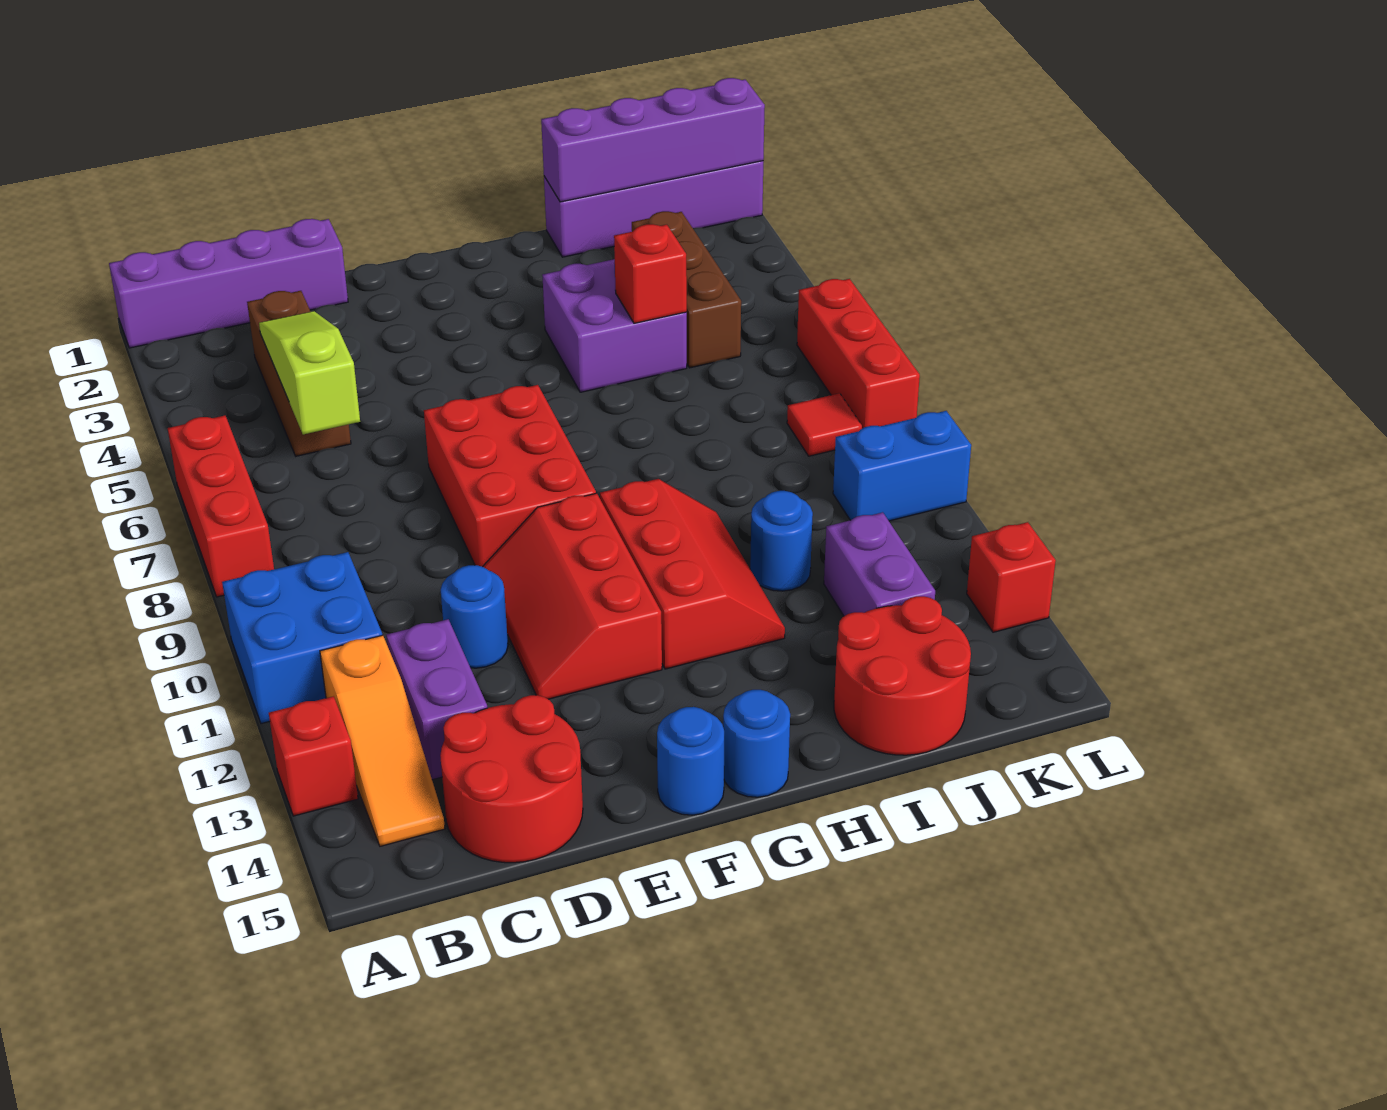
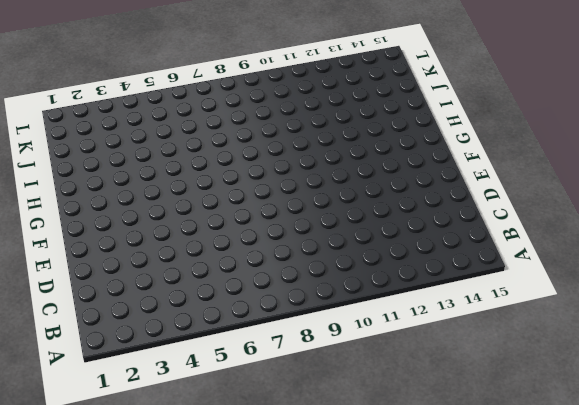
none -> purple 1x4 brick [109,219,348,348]
none -> red 1x3 brick [168,415,274,597]
none -> blue 2x2 brick [222,552,382,724]

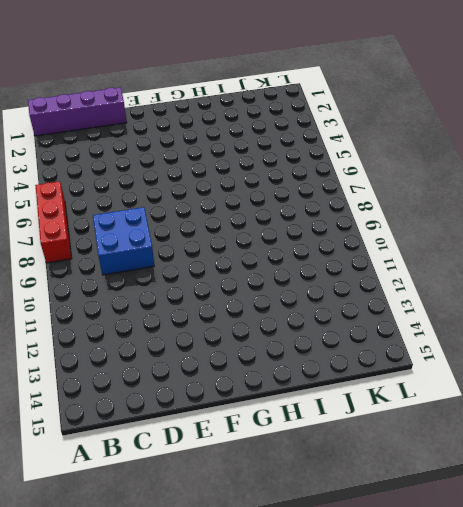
blue 2x2 brick [93,207,154,275] -> blue 2x2 brick moved to [222,552,382,724]
none -> red 1x1 brick [269,696,358,816]
none -> orange 1x3 slope [320,635,445,846]
none -> brown 1x3 brick [247,291,351,456]

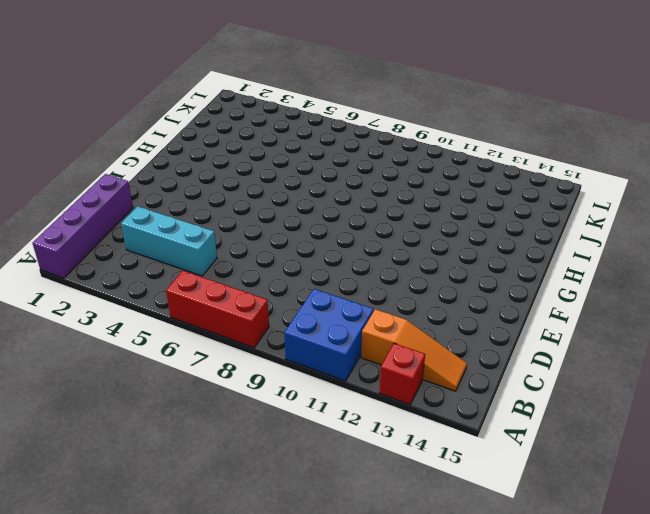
cyan 1x3 brick [121,206,217,276] -> brown 1x3 brick [247,291,351,456]
none -> purple 1x2 brick [386,619,487,780]
none -> red 2x2 round brick [440,695,583,863]
none -> blue 1x1 round brick [441,565,508,668]

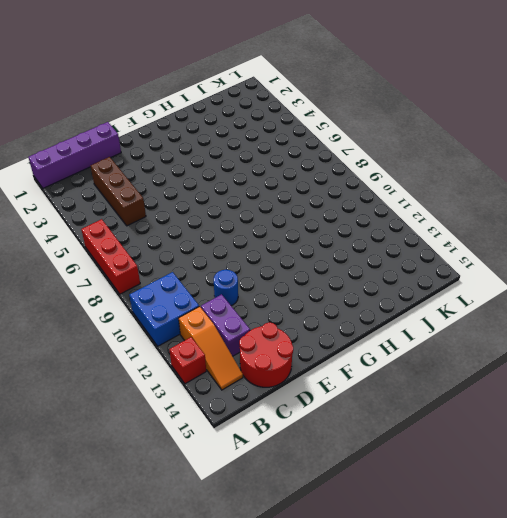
none -> red 2x3 brick [424,385,596,567]
none -> red 2x3 slope [483,493,662,699]
none -> blue 1x1 round brick [657,707,724,815]

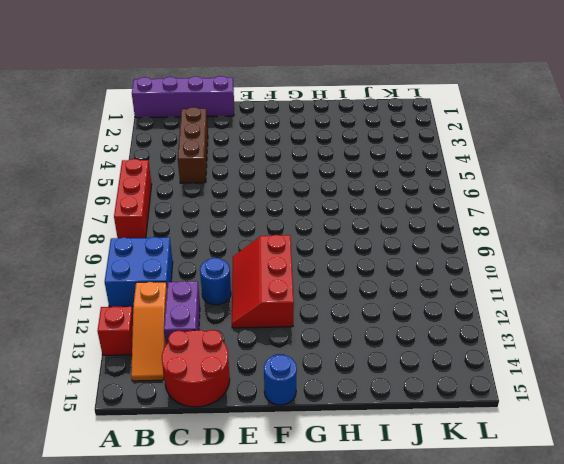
none -> red 2x3 brick [424,385,596,567]
none -> red 2x3 slope [600,479,785,669]
none -> blue 1x1 round brick [723,690,790,797]

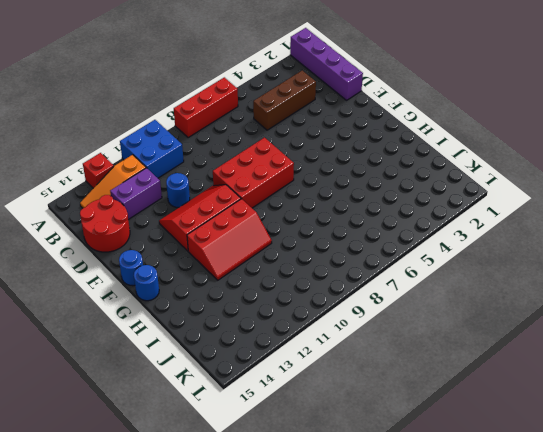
none -> purple 2x2 brick [542,259,687,392]
none -> purple 1x4 brick [544,161,763,257]
none -> blue 1x1 round brick [750,491,813,591]

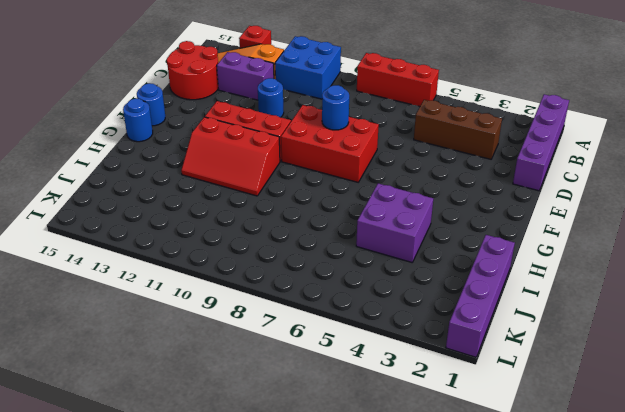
blue 1x1 round brick [322,85,349,130] -> blue 1x1 round brick moved to [750,491,813,591]
none -> red 2x2 round brick [834,596,971,755]
none -> brown 1x3 brick [632,211,741,368]
none -> purple 1x2 brick [824,512,935,616]

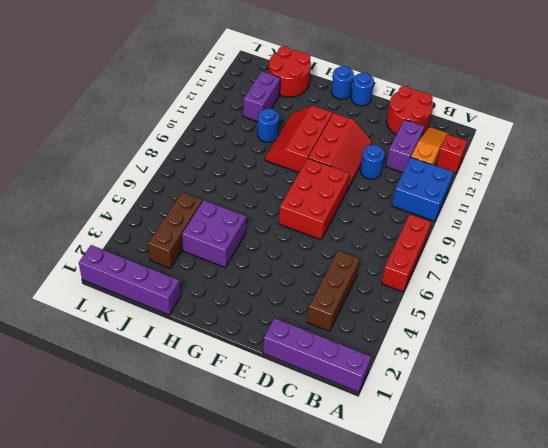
none -> red 1x1 tile [787,393,862,456]
none -> blue 1x2 brick [833,411,971,521]
none -> red 1x3 brick [797,279,920,429]

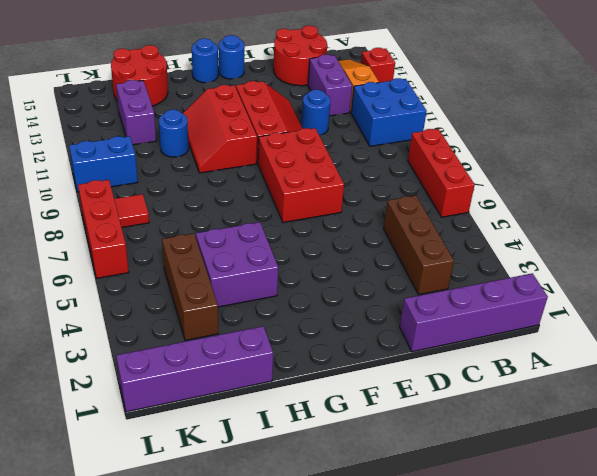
none -> red 1x1 brick [967,522,1056,632]
none -> lime 1x3 slope [259,311,360,434]
none -> purple 1x4 brick [541,78,765,202]

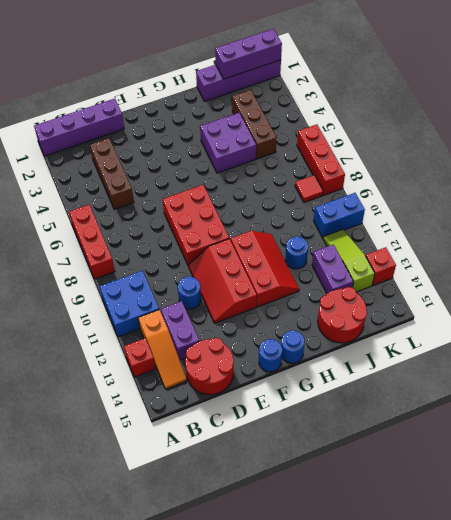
purple 1x3 brick [215,29,282,79] -> purple 1x4 brick [541,78,765,202]
lime 1x3 slope [323,229,375,292] -> lime 1x3 slope moved to [259,311,360,434]
none -> red 1x1 brick [614,224,687,323]

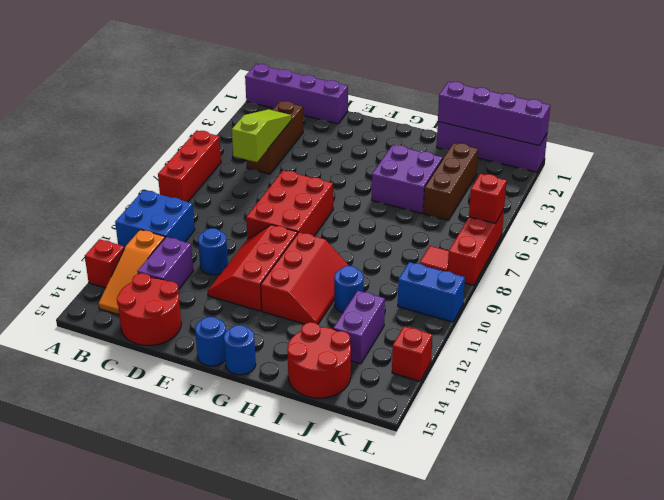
red 1x1 brick [469,174,507,223] -> red 1x1 brick moved to [614,224,687,323]

